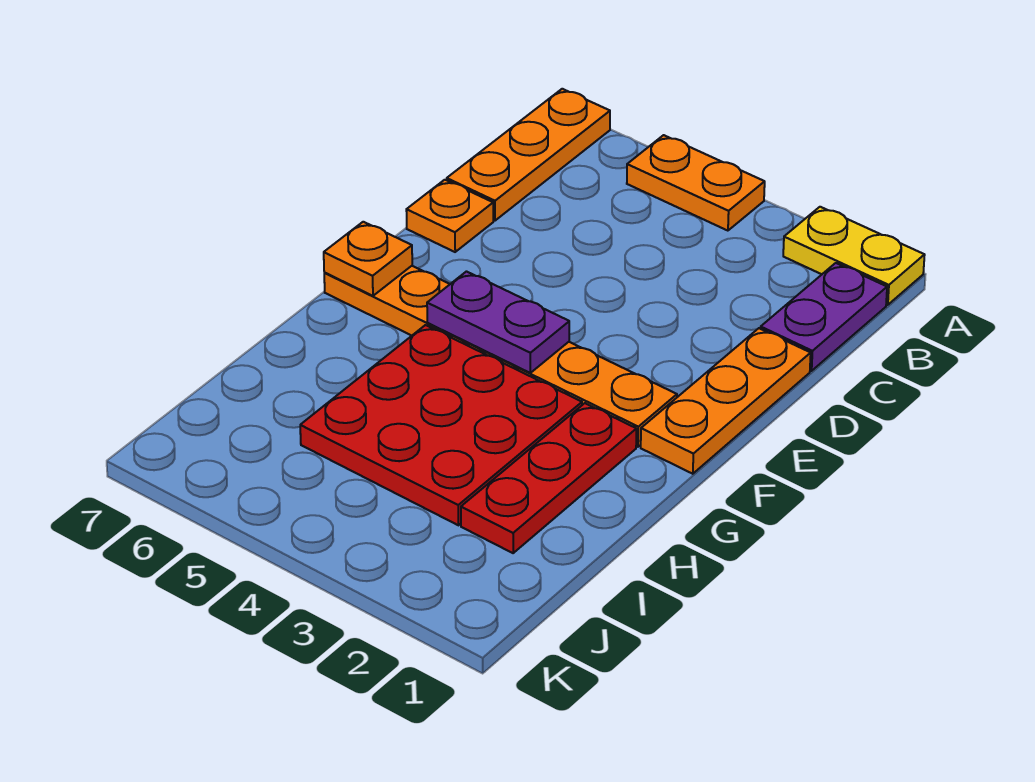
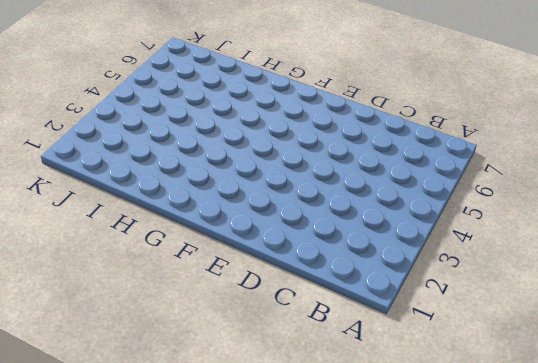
none -> yellow 1x2 plate [783,207,925,305]
none -> orange 1x2 plate [627,135,765,231]

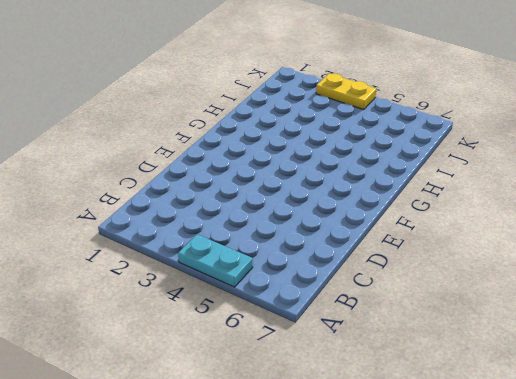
cyan 1x2 plate [178,234,253,287] -> orange 1x2 plate [627,135,765,231]
yellow 1x2 plate [316,73,376,110] -> yellow 1x2 plate moved to [783,207,925,305]
none -> orange 1x3 plate [447,89,610,220]
none -> purple 1x2 plate [761,263,887,371]

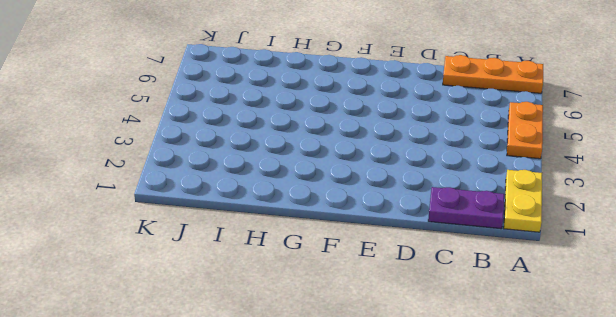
none -> orange 1x3 plate [641,328,811,474]
none -> orange 1x1 plate [406,180,493,252]

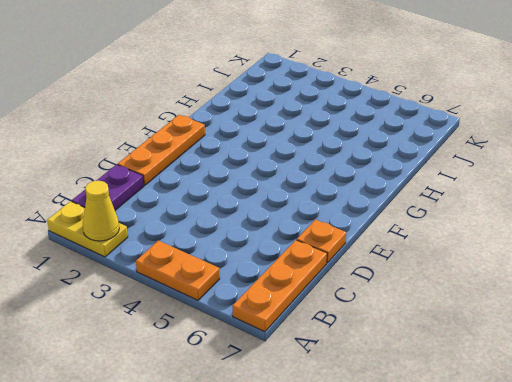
yellow 1x1 cone [83,181,119,241] -> none
none -> orange 1x6 plate [324,266,677,447]
none -> red 1x3 plate [461,403,636,553]

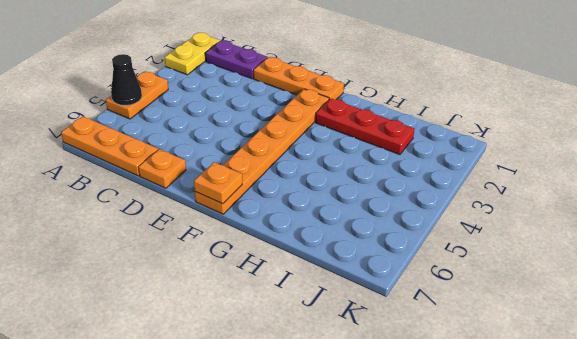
black 1x1 cone [111,54,142,105] -> none
none -> red 3x3 plate [300,325,582,525]
none -> purple 1x2 plate [427,272,569,373]

